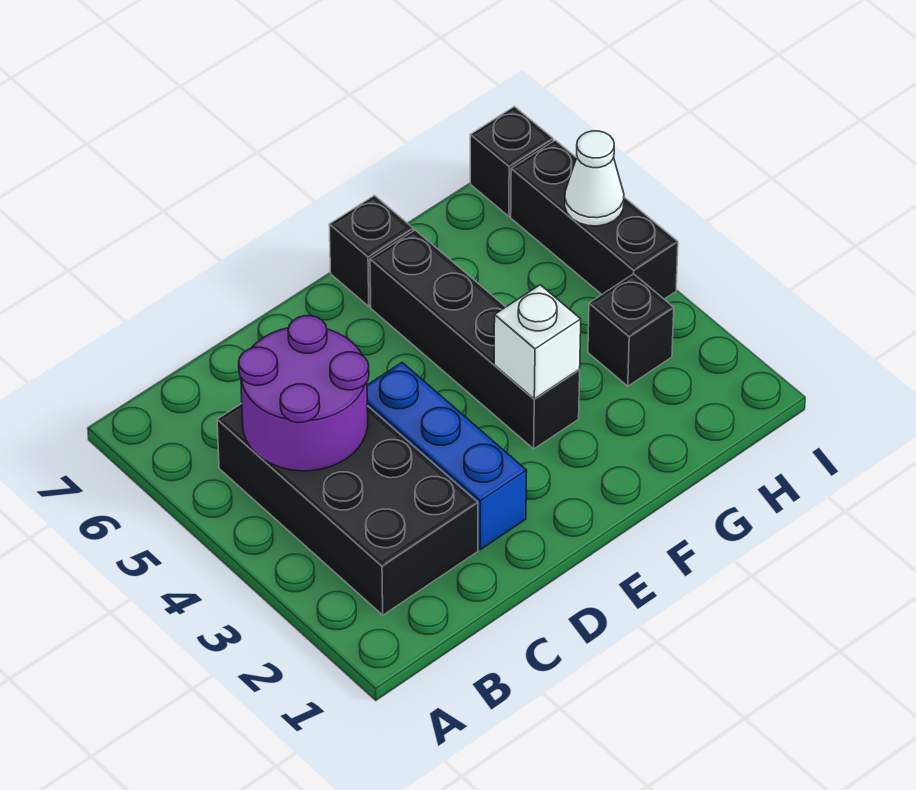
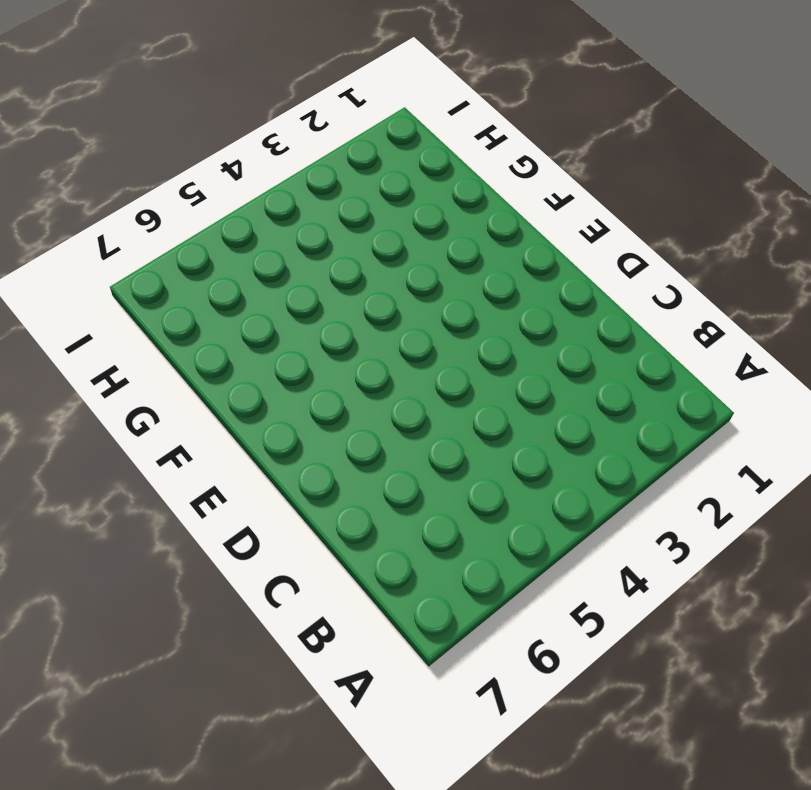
none -> black 2x4 brick [217,404,478,615]
none -> blue 1x3 brick [367,363,527,550]

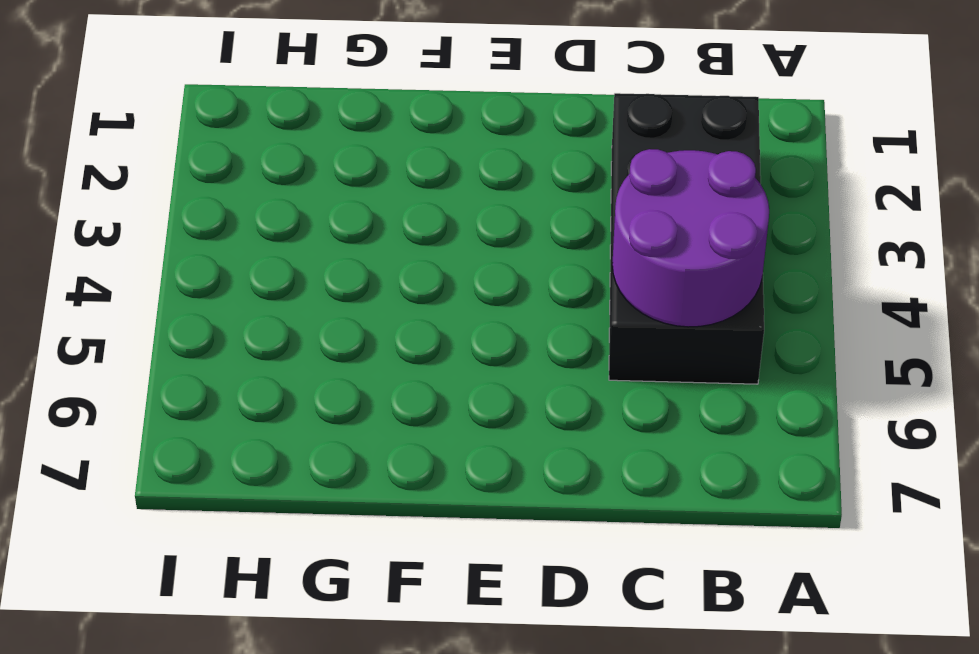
none -> blue 1x3 brick [367,363,527,550]
none -> black 1x4 brick [370,230,580,449]

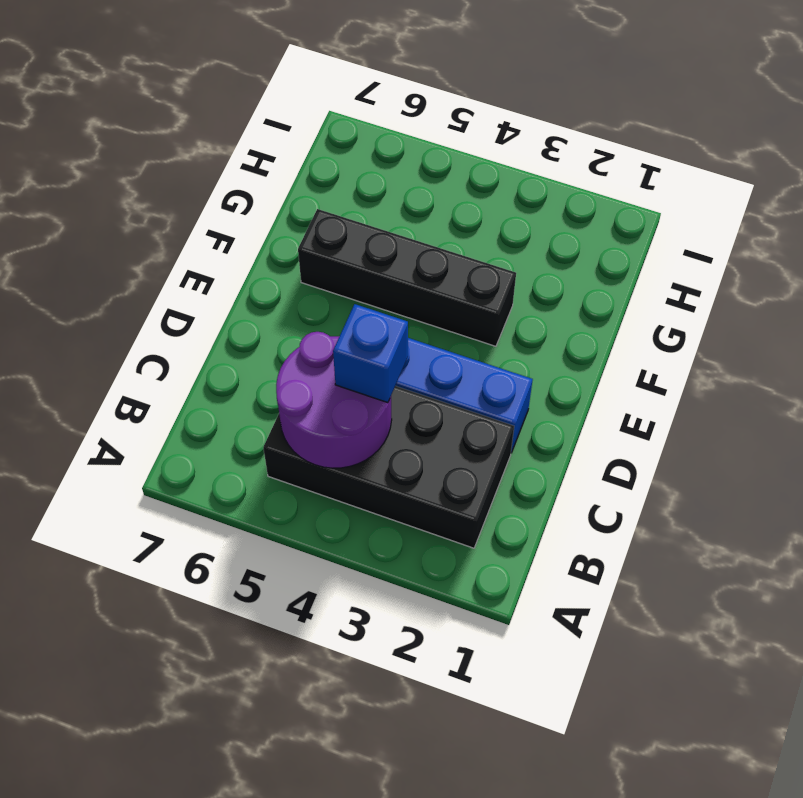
blue 1x1 brick [333,304,408,403] -> none
none -> black 1x1 brick [329,196,413,307]
none -> black 1x1 brick [588,274,674,386]

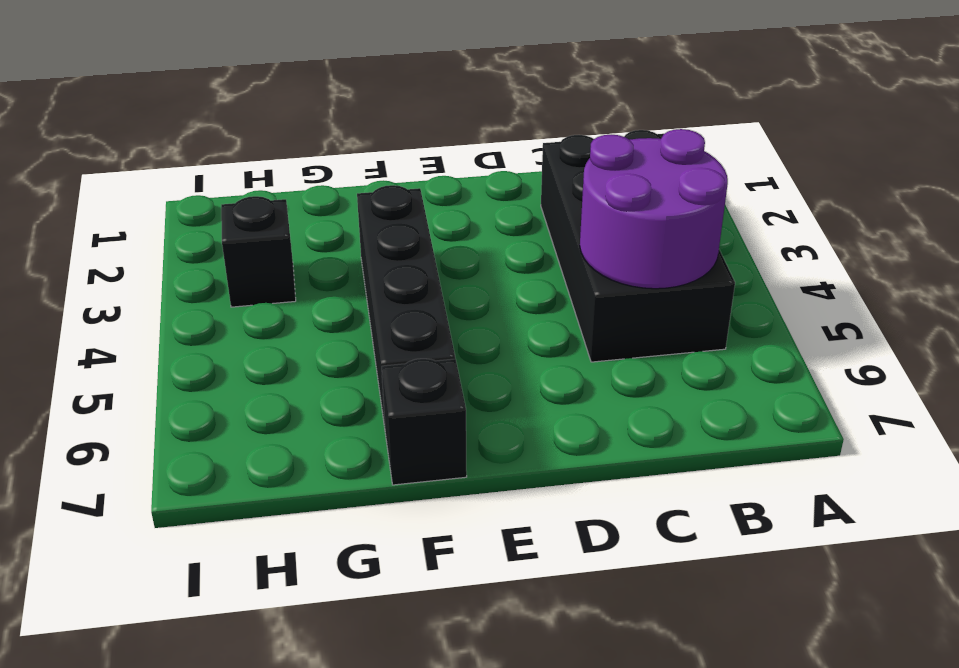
none -> blue 1x3 brick [367,363,527,550]
none -> black 1x3 brick [511,140,678,299]

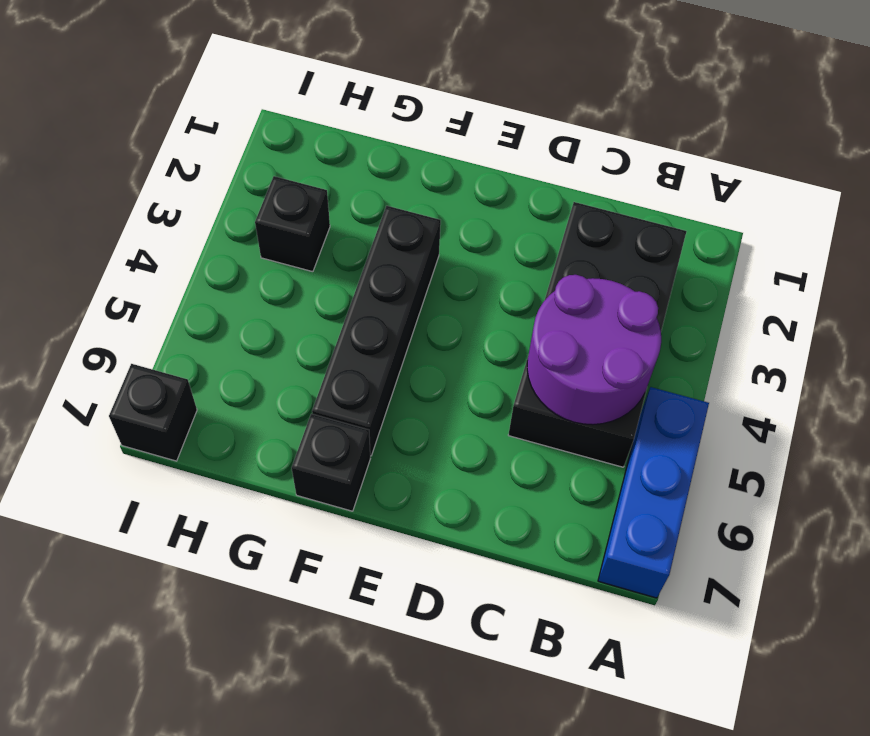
blue 1x3 brick [598,387,709,598] -> blue 1x3 brick moved to [367,363,527,550]
none -> black 1x3 brick [511,140,678,299]
none -> white 1x1 brick [494,285,581,399]

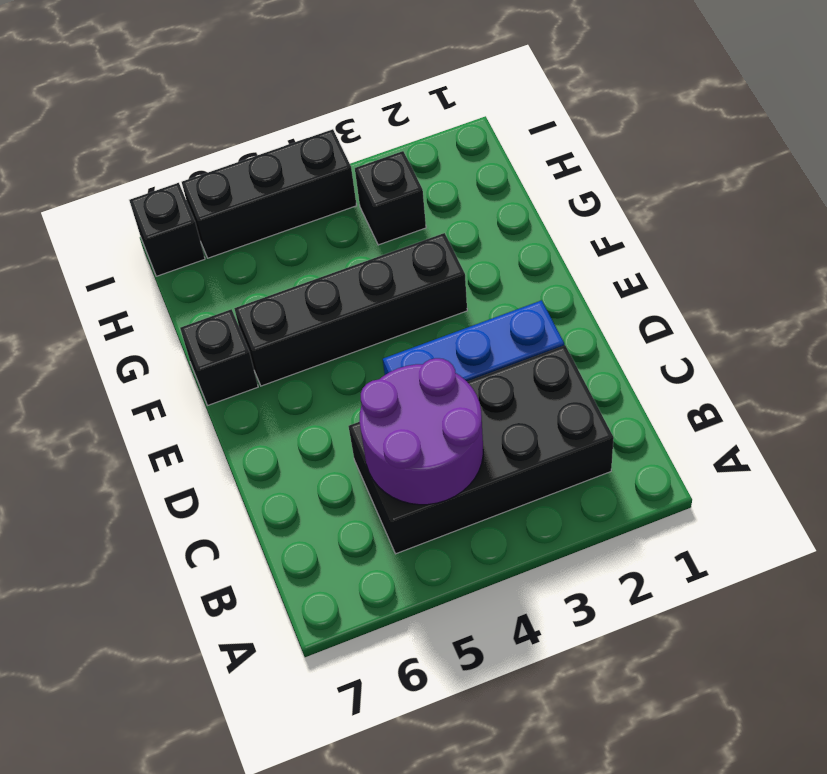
none -> white 1x1 brick [494,285,581,399]
none -> white 1x1 cone [565,131,624,226]

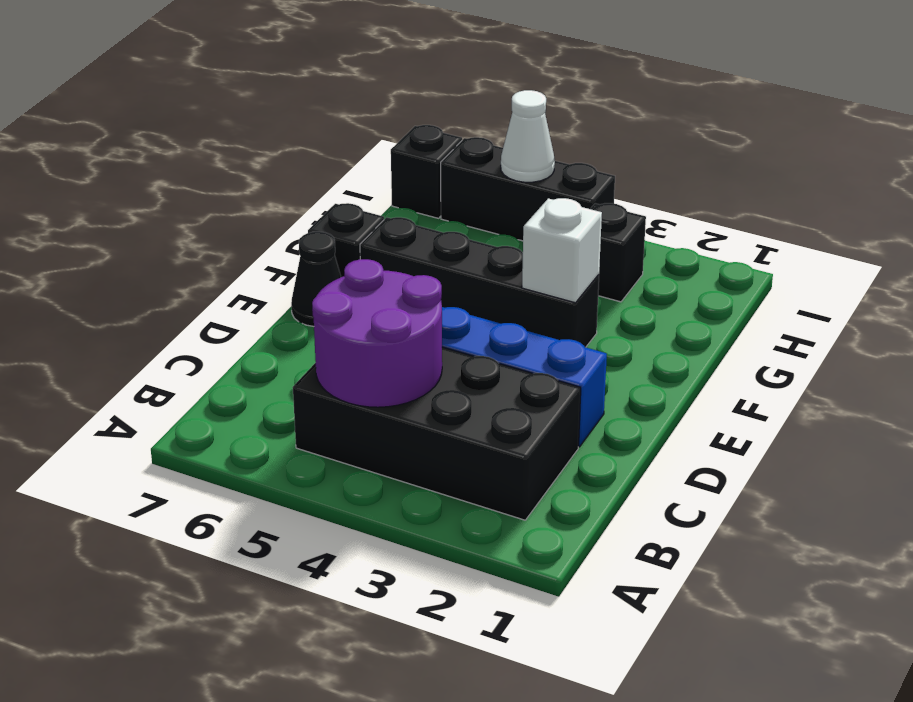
black 1x1 cone [291,232,341,326] -> none

